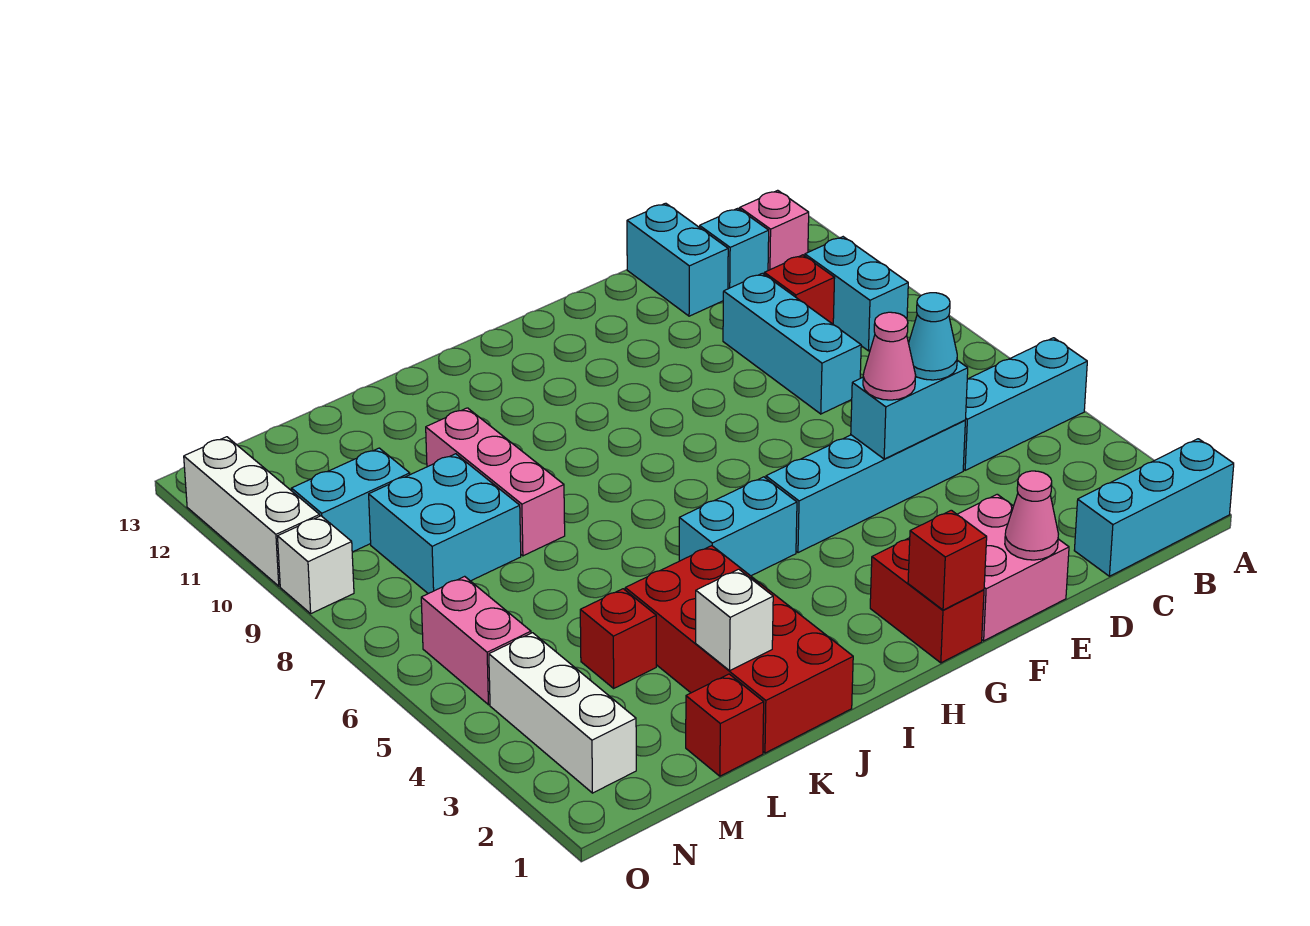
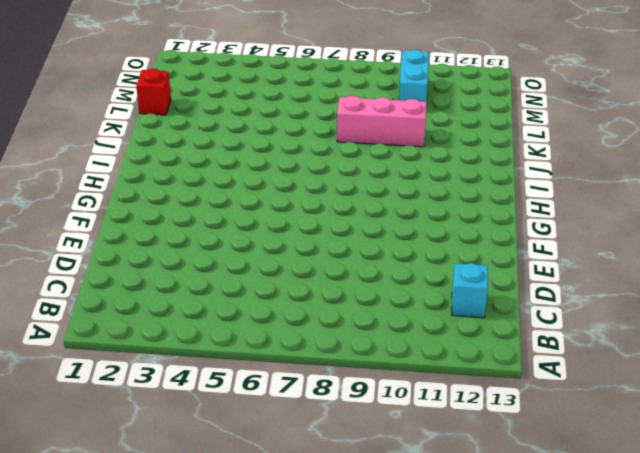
none -> cyan 1x3 brick [1074,439,1234,576]
none -> cyan 1x3 brick [963,338,1087,470]
none -> cyan 1x2 brick [805,237,908,351]

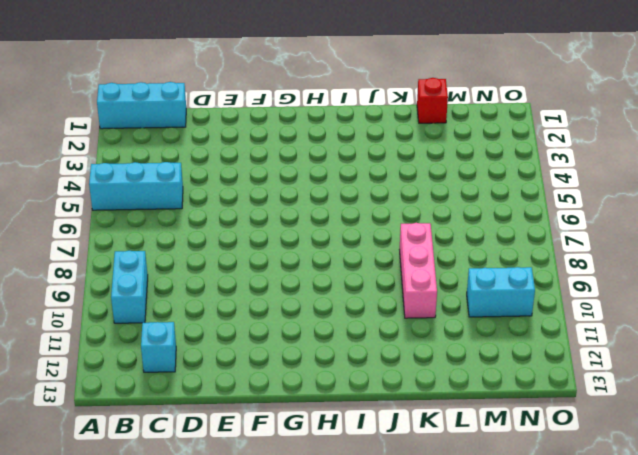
none -> pink 1x1 brick [740,190,809,270]
none -> red 1x1 brick [764,255,835,324]
none -> cyan 1x4 brick [766,420,965,553]

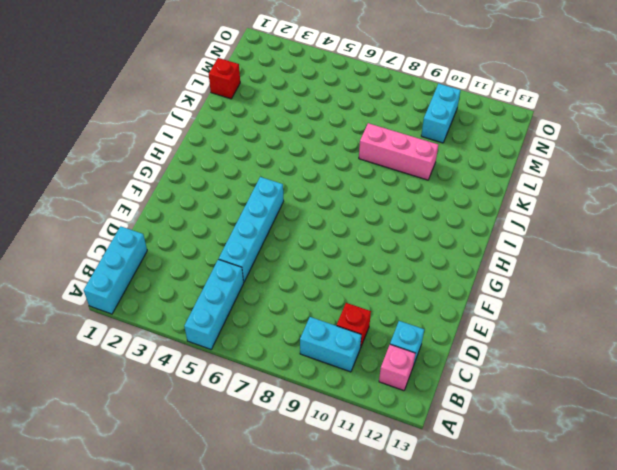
none -> cyan 1x3 brick [723,273,861,414]
none -> cyan 1x2 brick [627,203,728,316]
none -> pink 2x2 brick [957,494,1069,641]

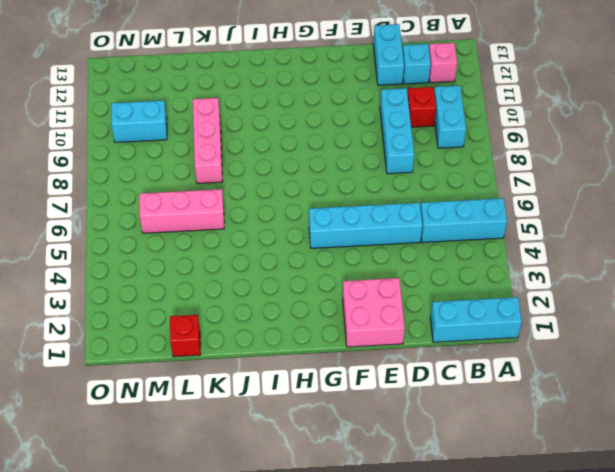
pink 1x3 brick [139,189,224,233] -> none
none -> red 1x2 brick [870,538,984,663]
none -> cyan 1x2 brick [679,477,797,576]
none -> red 2x4 brick [625,546,853,753]

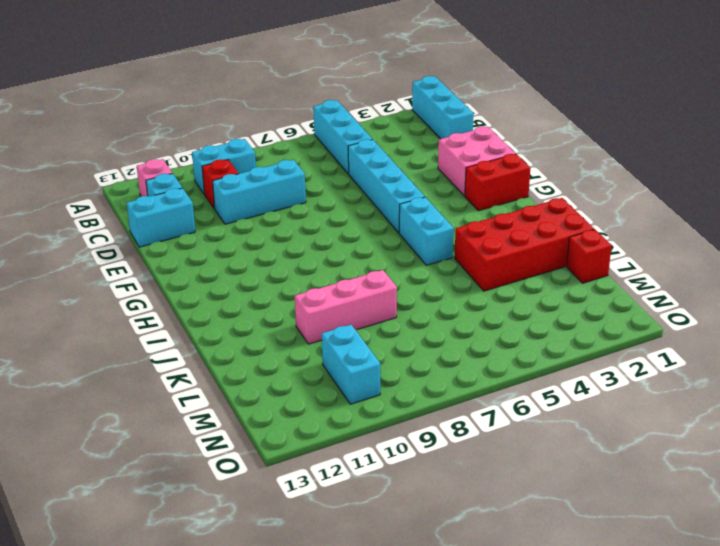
none -> red 1x1 brick [580,589,656,688]
none -> cyan 2x2 brick [369,454,521,594]
none -> white 1x3 brick [489,633,636,793]

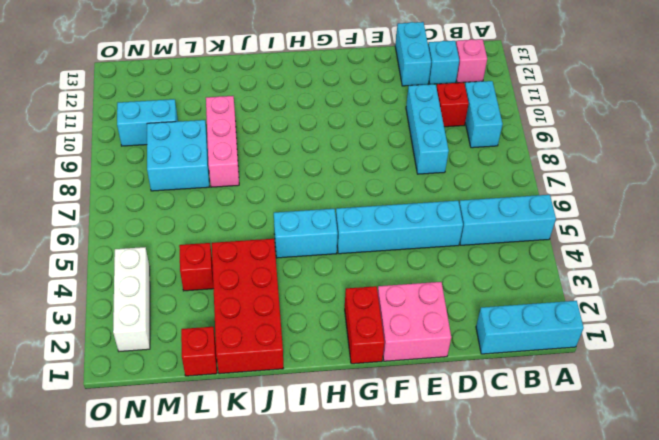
none -> pink 1x2 brick [421,576,531,705]
none -> white 1x1 brick [278,516,354,613]
none -> white 1x3 brick [184,437,320,586]

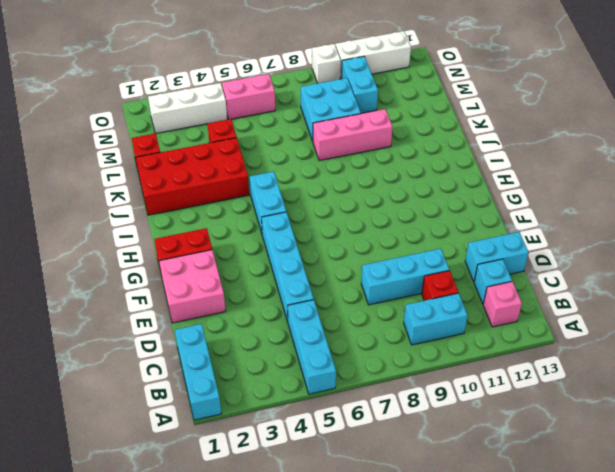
none -> cyan 1x2 brick [851,360,968,459]
none -> pink 1x1 cone [1005,471,1058,560]
none -> red 1x1 brick [908,510,987,610]

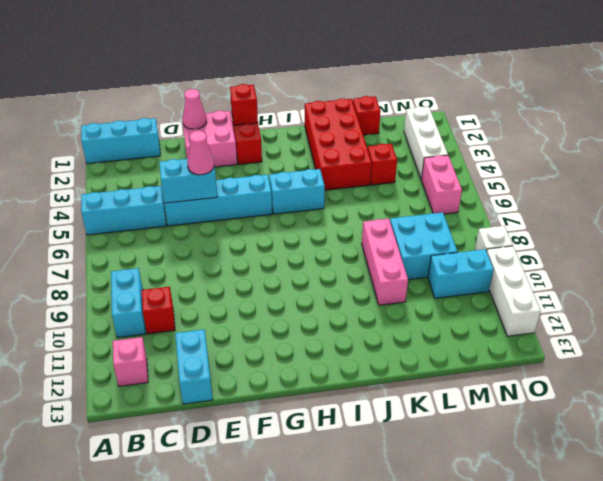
none -> cyan 1x1 brick [699,208,769,289]
none -> cyan 1x3 brick [723,273,861,414]
none -> white 1x1 brick [696,569,773,671]

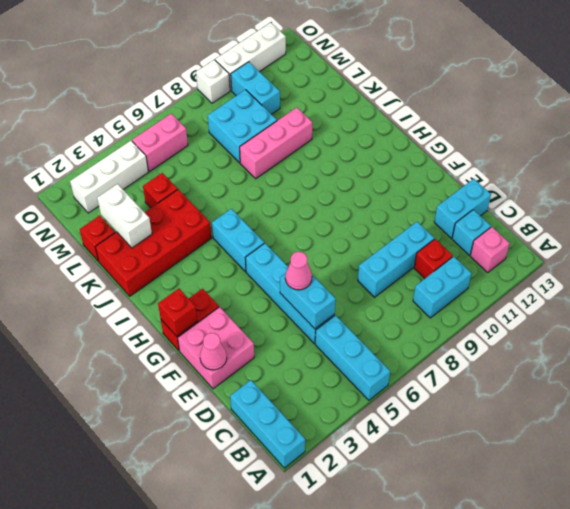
white 1x2 brick [97,184,152,248] -> white 1x1 brick [696,569,773,671]
none -> cyan 1x1 cone [909,293,957,380]

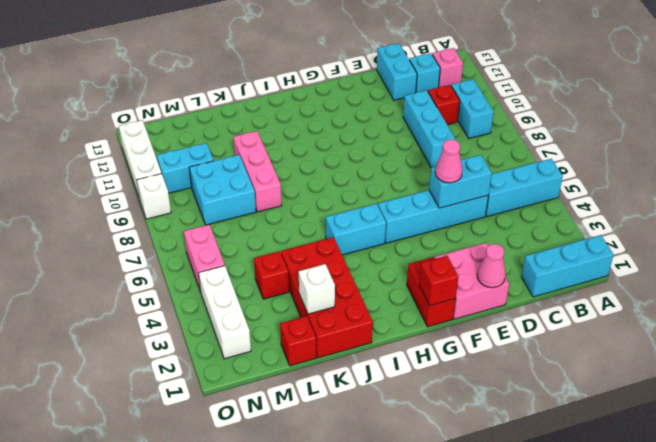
none -> cyan 1x1 cone [909,293,957,380]

